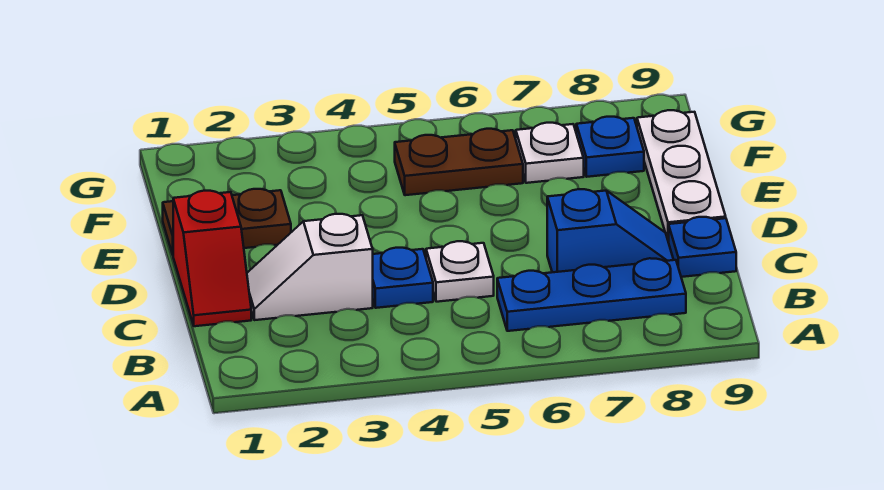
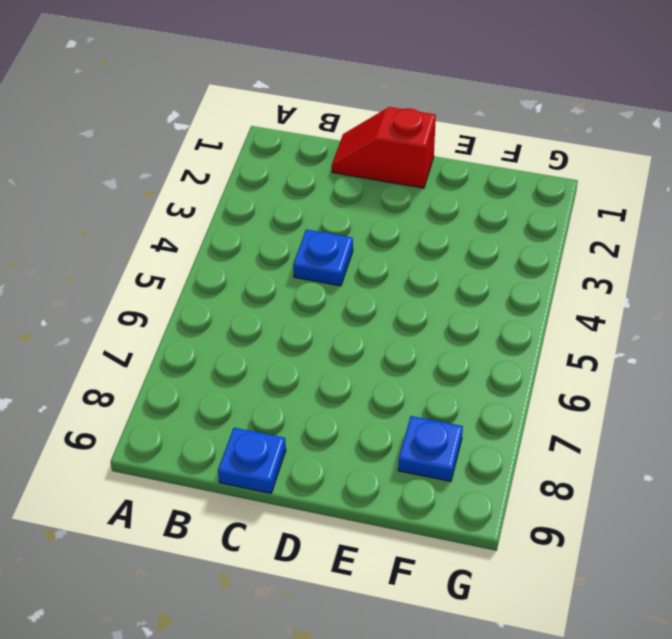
none -> blue 1x3 plate [497,258,686,331]
none -> white 1x2 slope [247,214,373,320]
none -> white 1x1 plate [426,241,494,302]

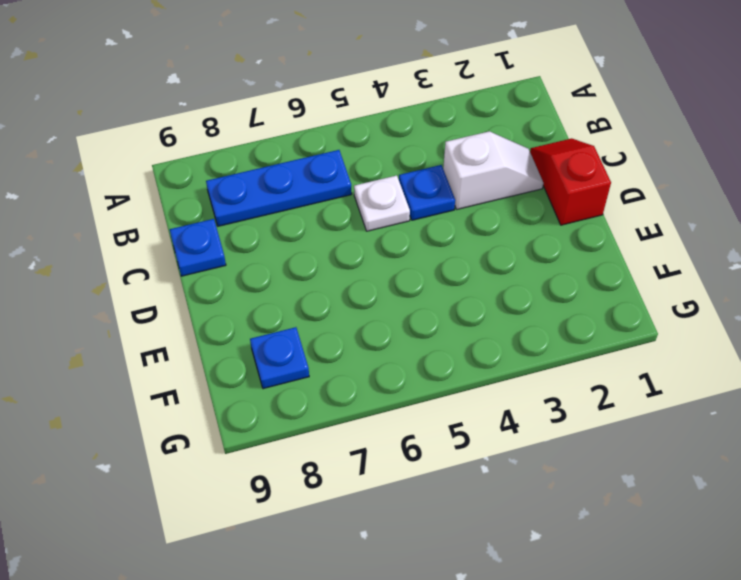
none -> blue 1x2 slope [547,189,673,272]
none -> white 1x3 plate [637,110,726,242]
none -> brown 1x2 plate [163,189,291,254]

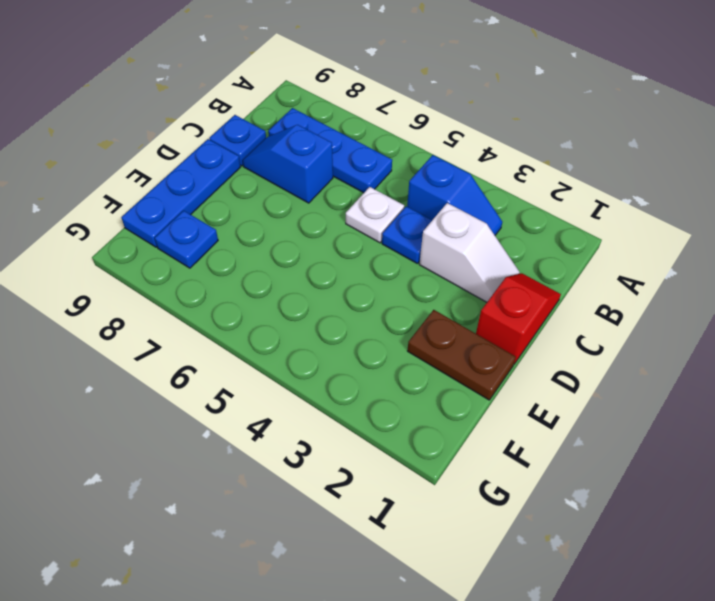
blue 1x2 slope [407,155,502,235] -> none
blue 1x3 plate [121,139,240,247] -> white 1x3 plate [637,110,726,242]
none -> brown 1x2 plate [395,129,523,195]
none -> white 1x1 plate [516,123,584,183]

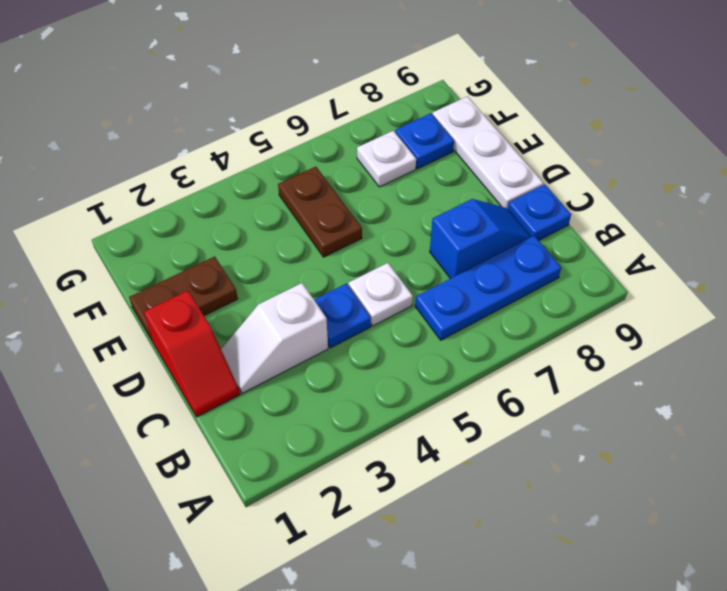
brown 1x2 plate [278,167,362,257] -> brown 1x2 plate turned to [395,129,523,195]

